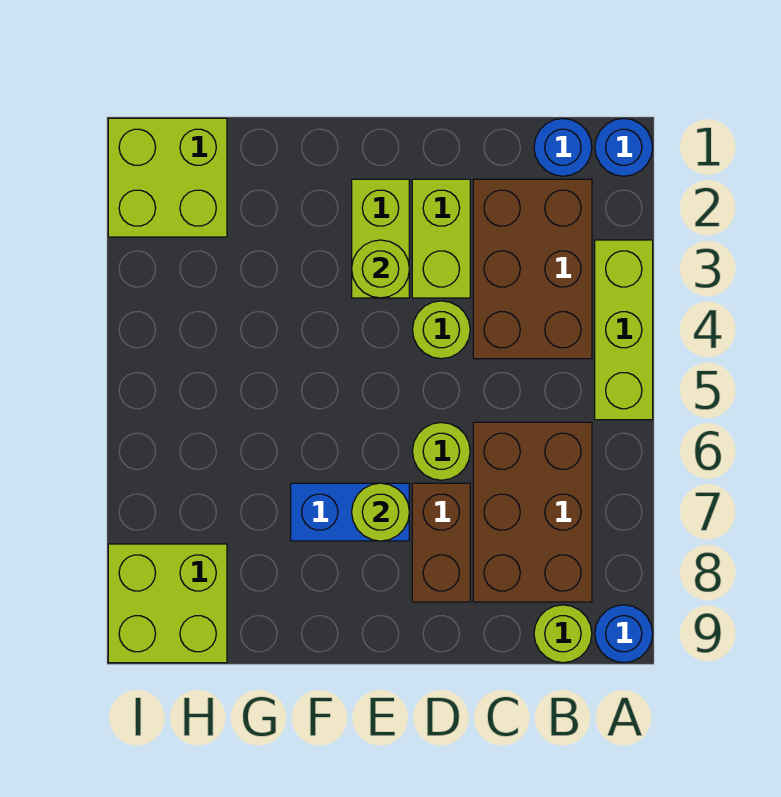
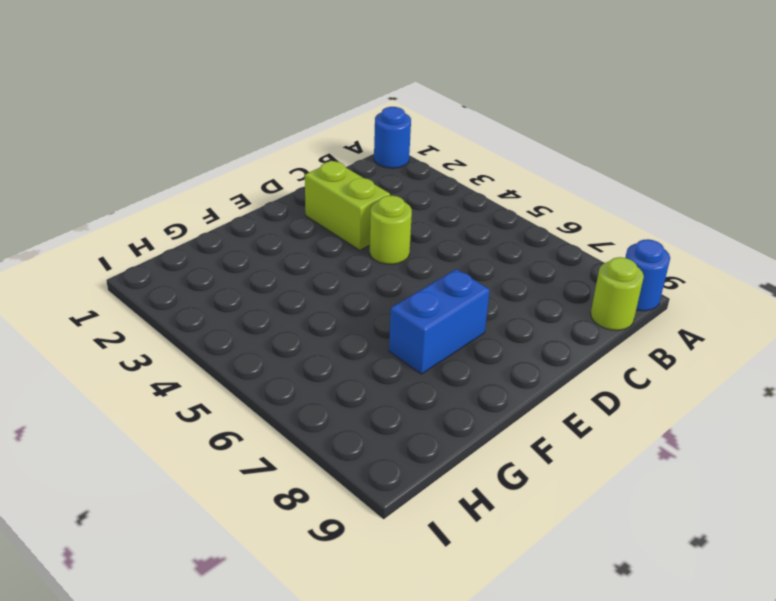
none -> lime 1x3 brick [595,240,653,420]
none -> blue 1x1 round brick [534,119,592,176]
none -> brown 2x3 brick [473,179,592,359]

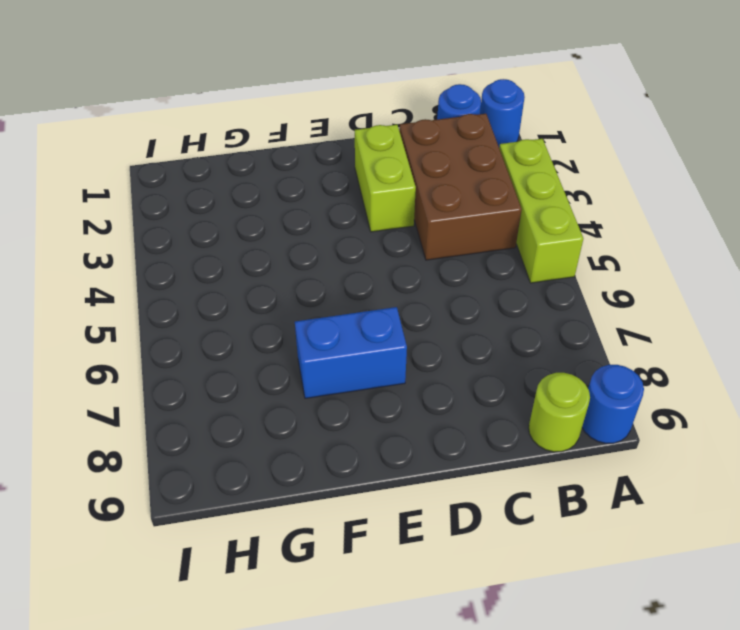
none -> brown 2x3 brick [473,422,592,602]
none -> lime 1x1 round brick [412,301,470,359]
none -> lime 1x1 round brick [412,422,470,480]

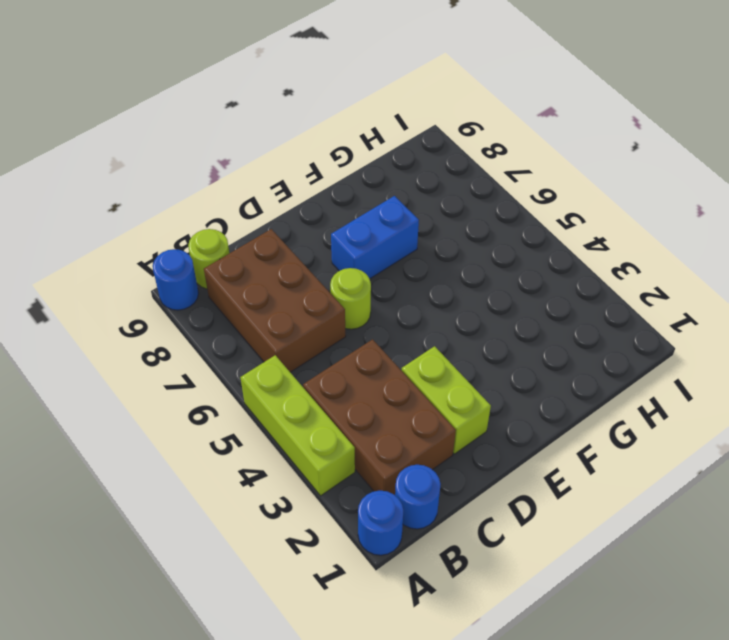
none -> lime 1x1 round brick [412,301,470,359]
none -> brown 1x2 brick [412,483,470,602]
none -> lime 1x2 brick [352,179,409,298]

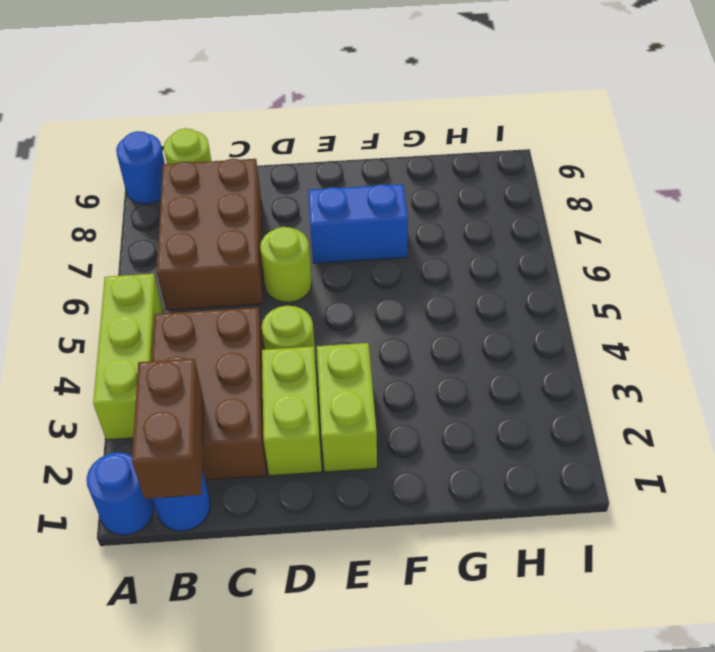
brown 1x2 brick [132,359,203,499] -> brown 1x2 brick moved to [412,483,470,602]
none -> lime 2x2 brick [108,118,227,237]
none -> lime 2x2 brick [108,544,227,663]
none -> lime 1x1 round brick [352,240,409,298]

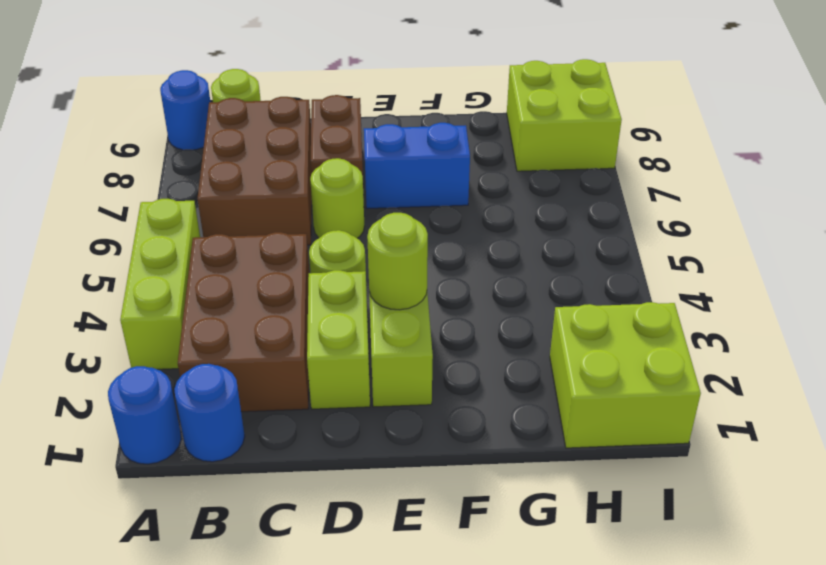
none -> lime 1x1 round brick [352,483,409,541]

